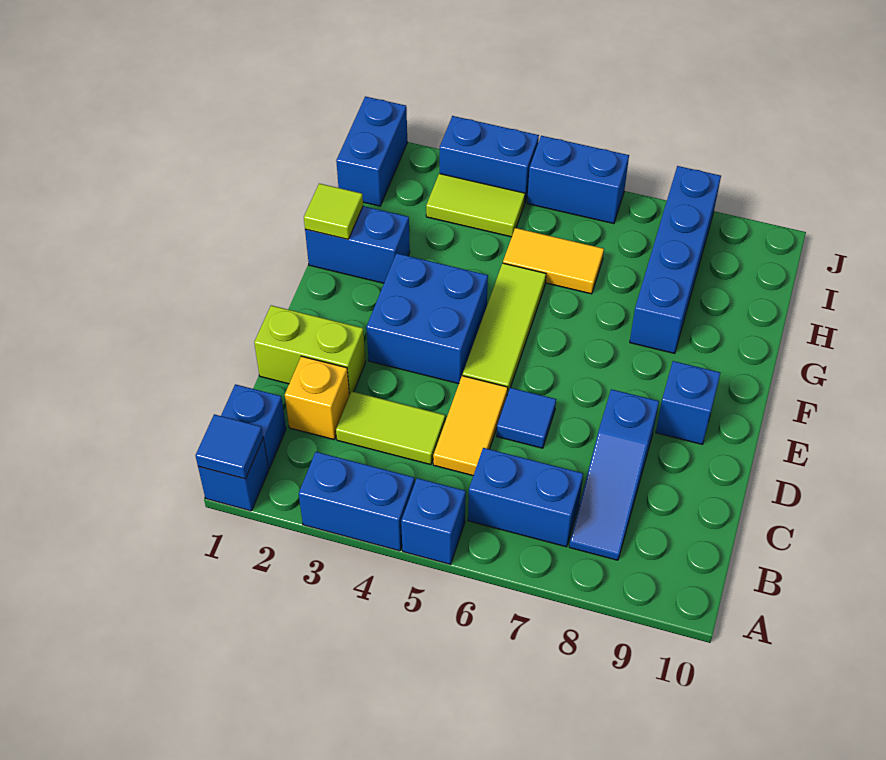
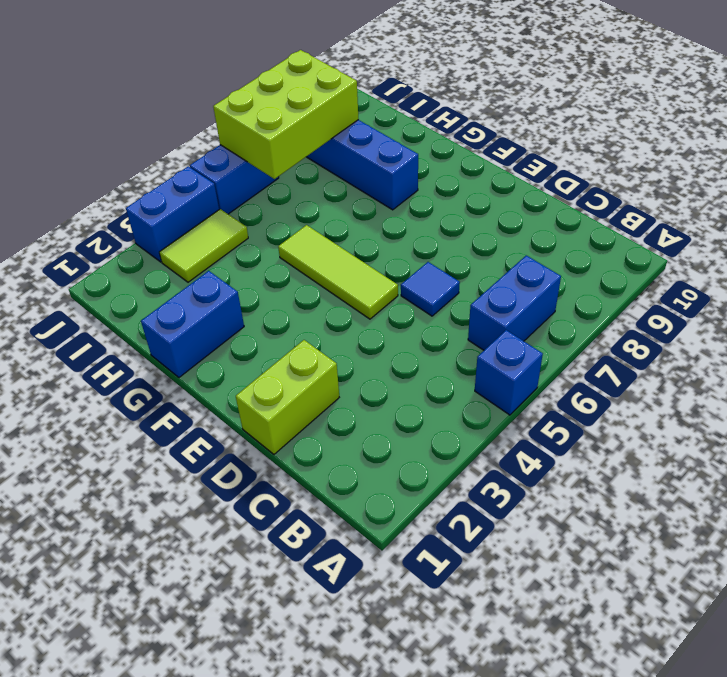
lime 2x3 brick [213,50,359,179] -> none
none -> blue 1x1 brick [198,439,269,511]
none -> blue 1x2 brick [299,452,414,551]
none -> blue 1x1 brick [221,384,286,468]

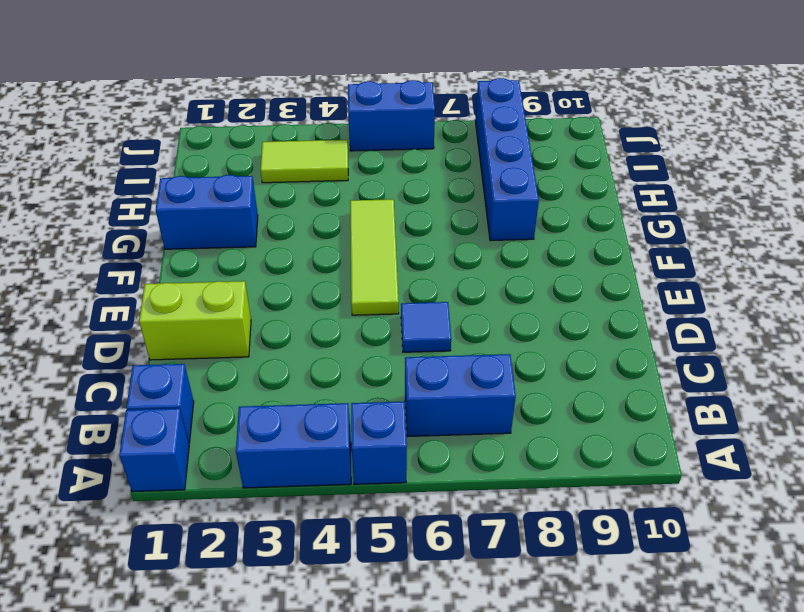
none -> blue 1x3 slope [569,389,659,560]
none -> yellow 1x1 brick [285,356,349,439]
none -> lime 1x2 tile [336,391,445,465]

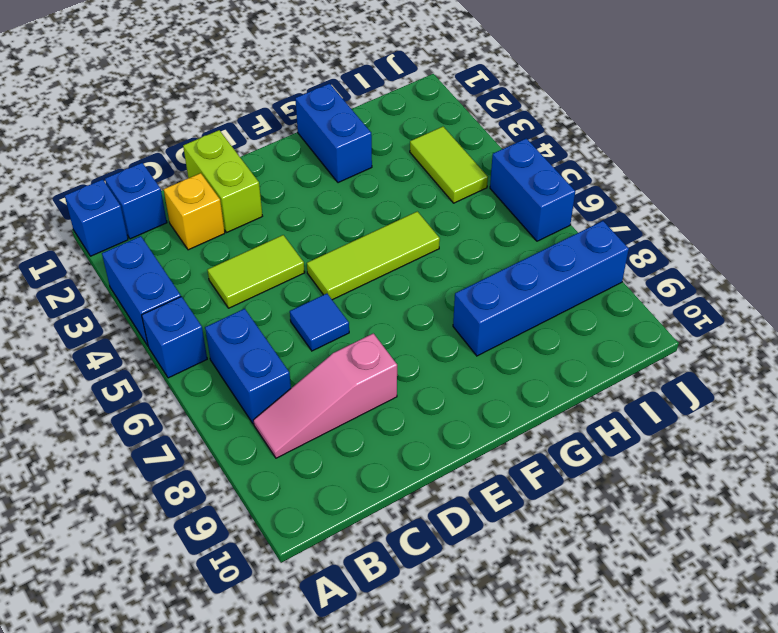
pink 1x3 slope [253,333,397,458] -> blue 1x3 slope [569,389,659,560]
lime 1x2 tile [208,235,305,308] -> lime 1x2 tile turned to [336,391,445,465]
none -> yellow 1x2 tile [433,376,508,476]
none -> blue 2x2 brick [366,253,488,384]
none -> blue 1x1 brick [656,361,720,444]

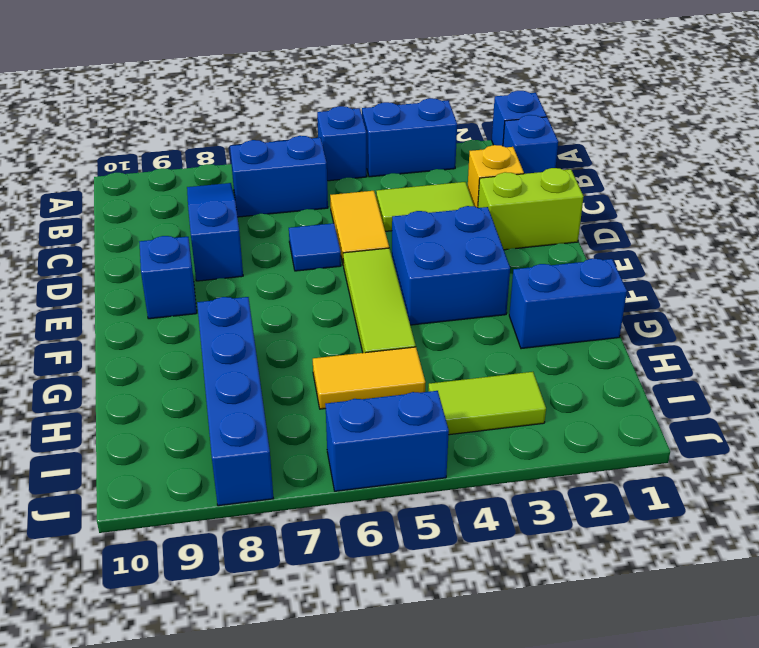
none -> blue 1x2 brick [336,96,407,206]
none -> blue 1x2 brick [440,116,539,202]
none -> blue 1x1 tile [195,414,263,479]

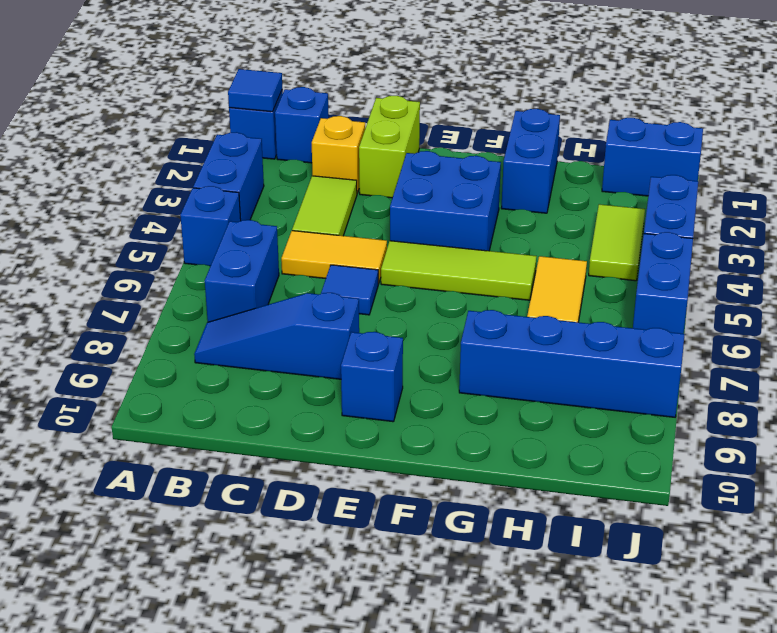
none -> lime 1x1 tile [304,184,363,239]

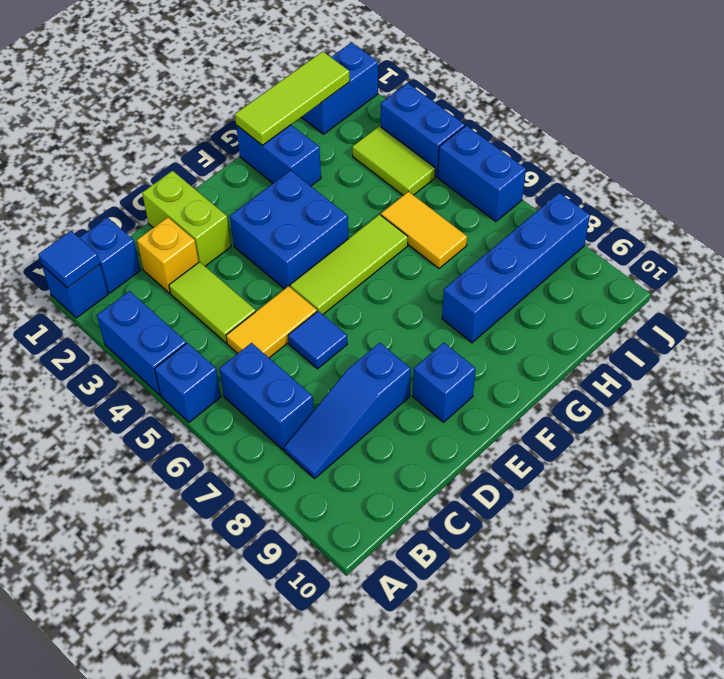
lime 1x3 tile [235,51,350,145] -> lime 1x1 tile [304,184,363,239]

